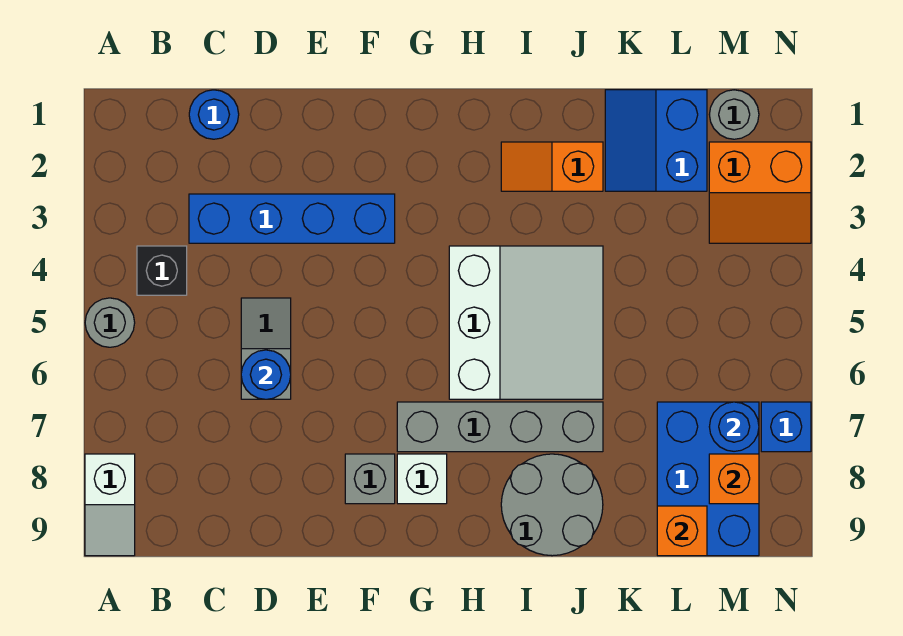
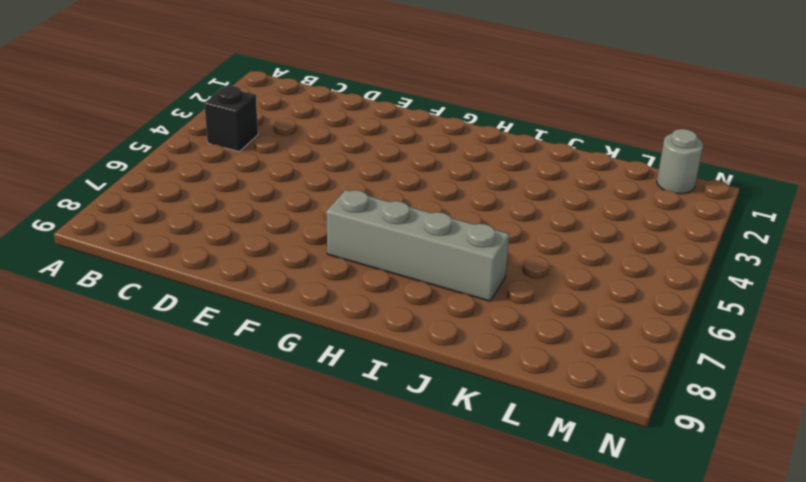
none -> grey 1x1 round brick [85,298,135,347]
none -> white 1x2 slope [85,454,135,556]
none -> blue 1x1 round brick [189,90,239,139]

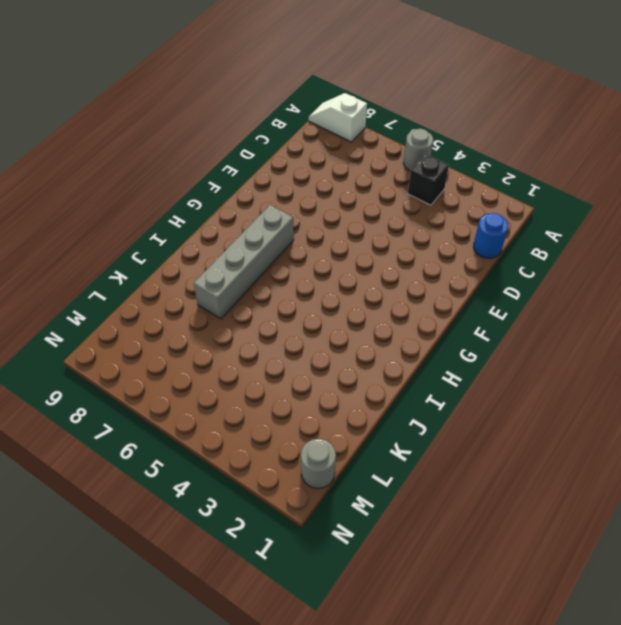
none -> blue 1x4 brick [189,194,395,243]
none -> grey 1x2 slope [241,298,291,399]
none -> grey 1x1 brick [345,454,395,504]

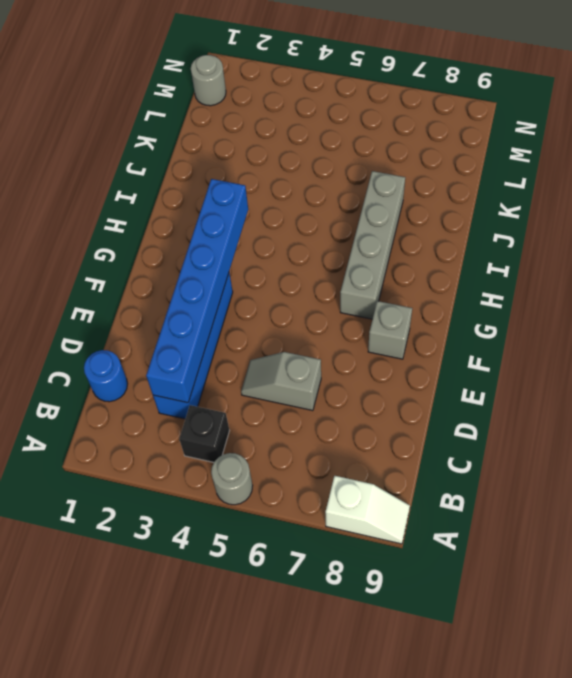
blue 1x6 brick [146,179,248,403] -> none
none -> white 1x1 brick [397,454,447,504]
none -> white 3x3 slope [449,246,603,399]
none -> orange 1x2 slope [501,142,603,191]

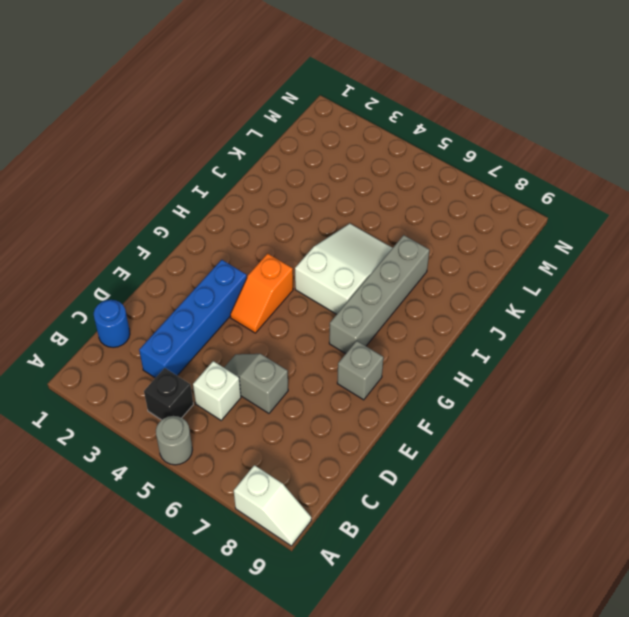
white 1x1 brick [193,361,241,420] -> white 1x1 brick moved to [397,454,447,504]
orange 1x2 slope [230,254,293,333] -> orange 1x2 slope moved to [501,142,603,191]
white 2x3 slope [295,223,392,314] -> white 3x3 slope [449,246,603,399]
none -> grey 2x2 round brick [501,454,603,556]
none -> blue 2x2 slope [605,90,707,191]
none -> blue 2x3 brick [657,402,759,556]

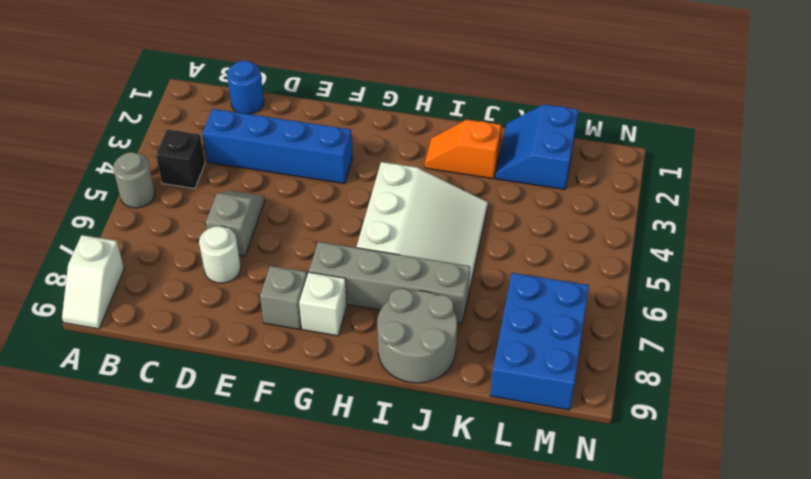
white 1x1 round brick [199,226,241,283] -> none
none -> grey 1x1 round brick [709,90,759,139]
none -> orange 2x2 slope [709,142,811,243]
none -> blue 1x1 brick [761,402,811,452]

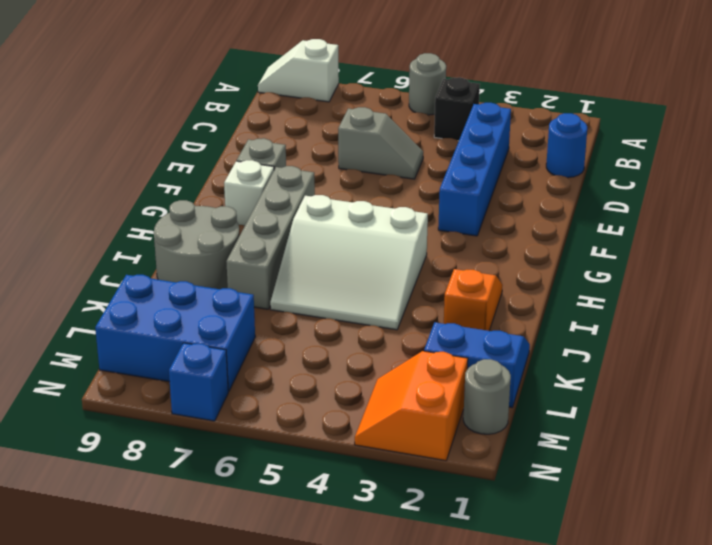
none -> blue 1x1 round brick [241,350,291,399]
none -> orange 1x1 brick [657,506,707,556]
none -> blue 1x1 round brick [709,402,759,451]

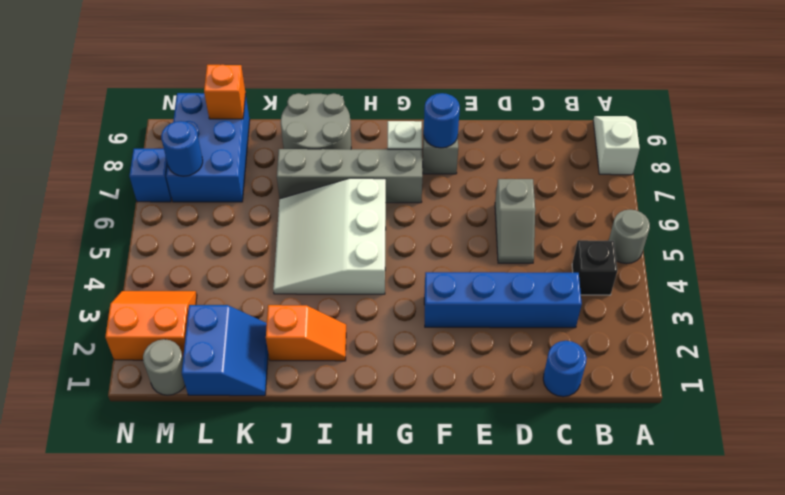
blue 1x1 round brick [424,93,460,148] -> blue 1x1 round brick moved to [241,350,291,399]
none -> orange 1x1 brick [709,454,759,504]

